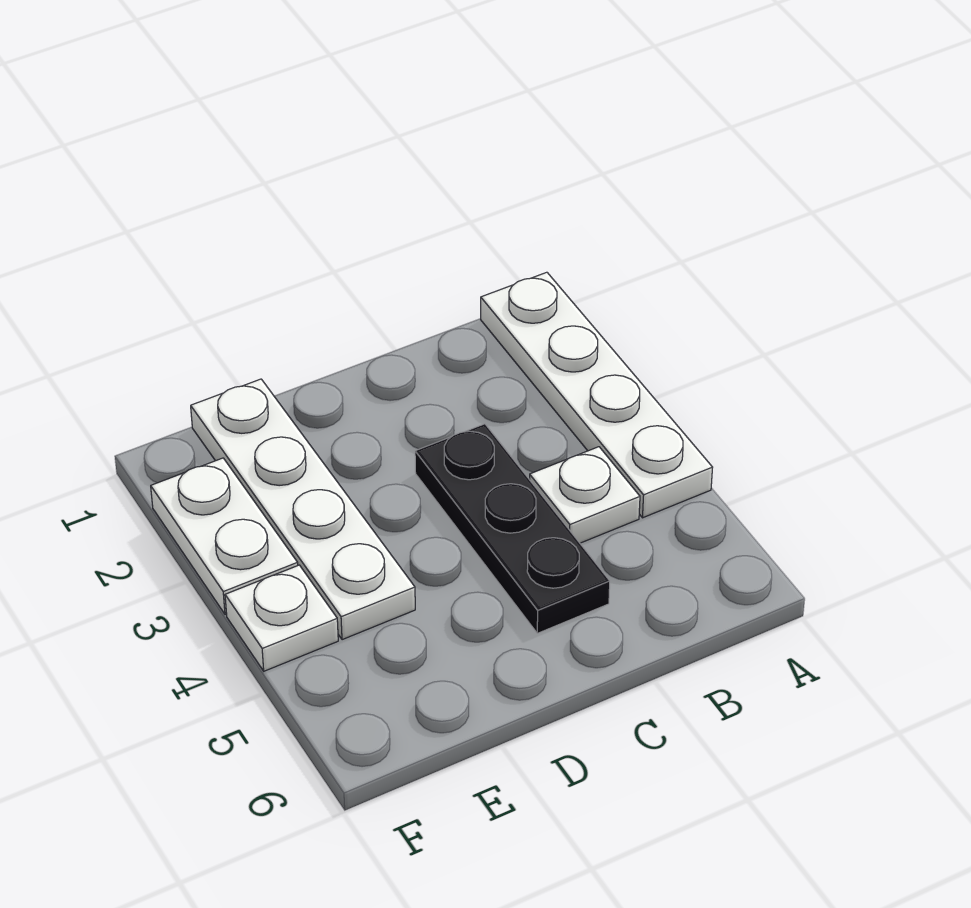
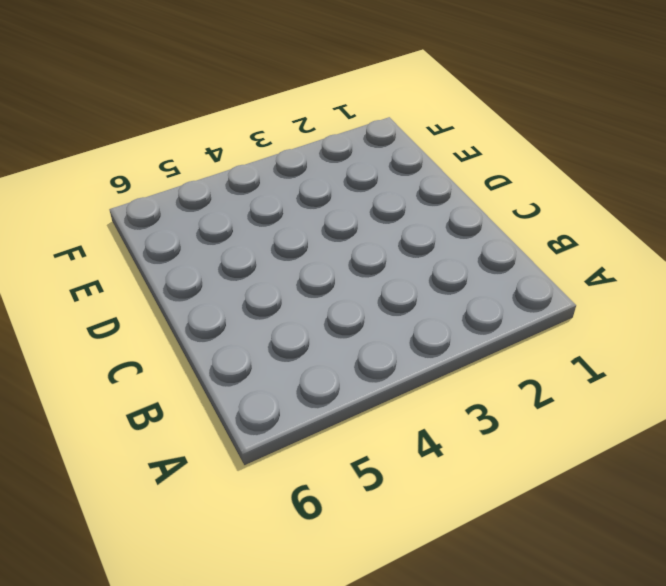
none -> white 1x4 plate [481,272,713,518]
none -> white 1x1 plate [530,447,640,543]

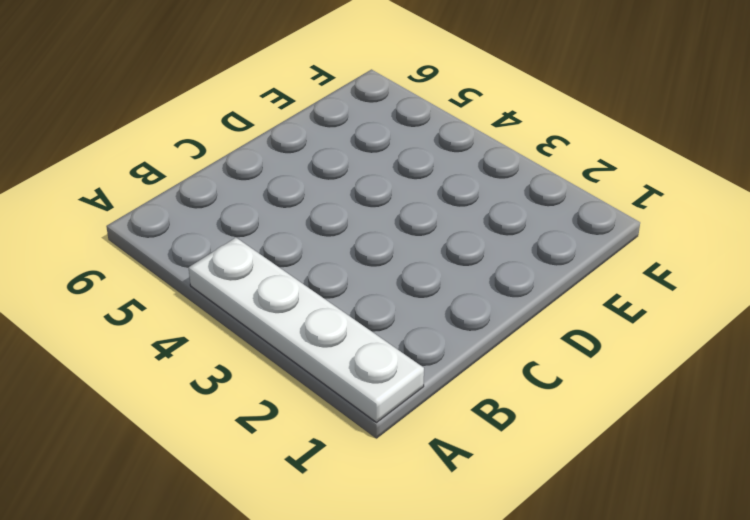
none -> white 1x1 plate [530,447,640,543]
none -> black 1x3 plate [415,424,610,633]

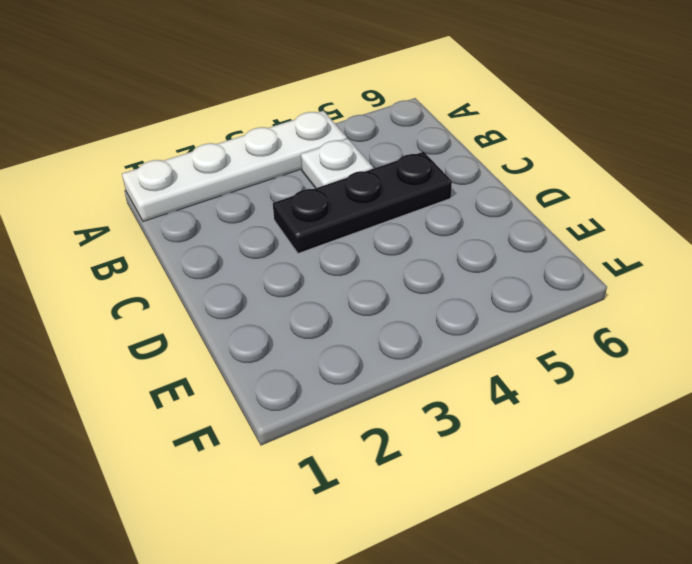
none -> white 1x4 plate [191,379,415,640]
none -> white 1x2 plate [151,458,298,614]

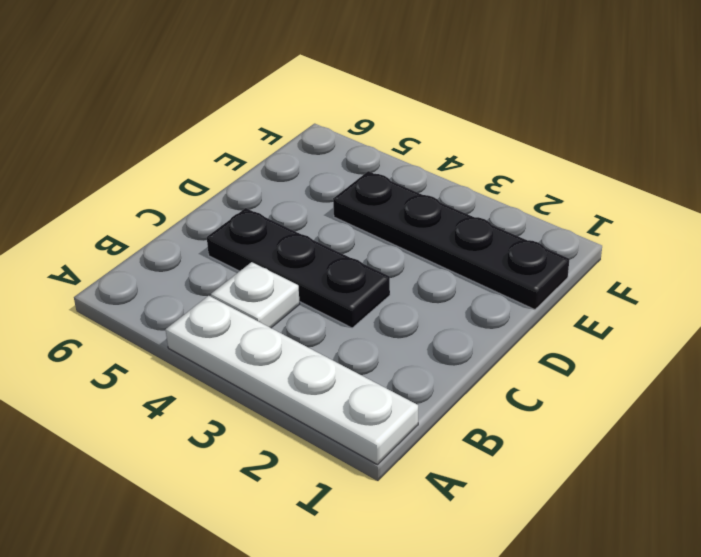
black 1x4 plate [333,171,569,310] -> white 1x4 plate [191,379,415,640]
none -> white 1x2 plate [151,458,298,614]
none -> white 1x1 plate [225,565,338,671]

